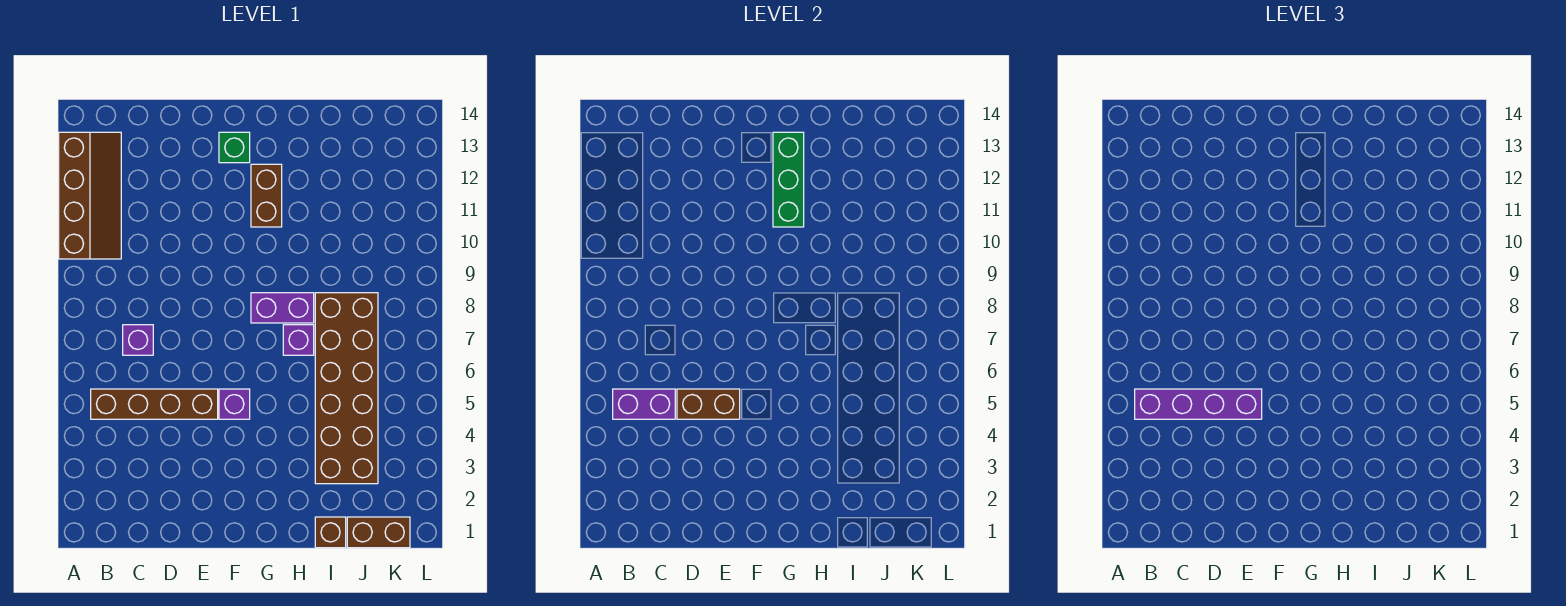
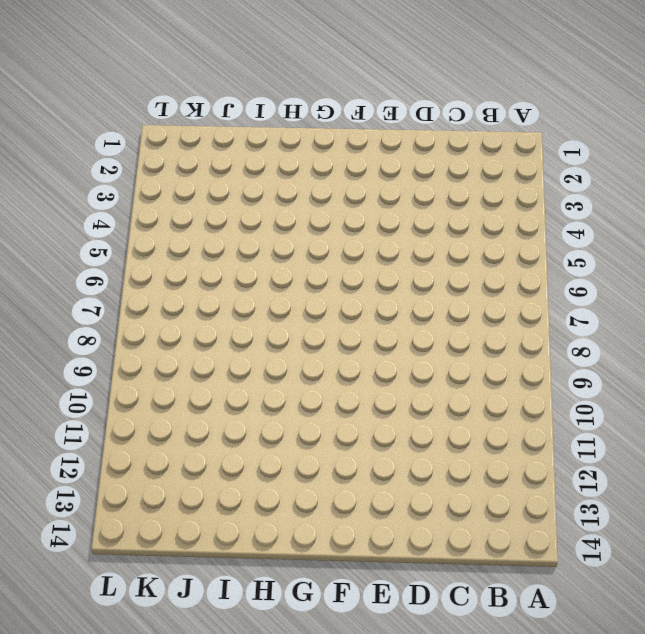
none -> brown 2x4 slope [59,132,121,259]
none -> brown 1x4 brick [91,389,218,419]
none -> purple 1x1 brick [123,325,153,355]

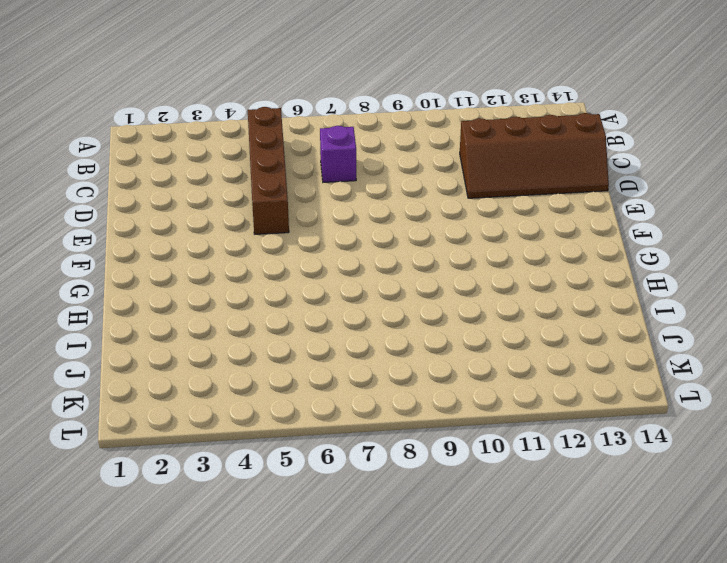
brown 2x4 slope [460,113,609,198] -> brown 2x4 slope moved to [59,132,121,259]
none -> purple 1x1 brick [219,389,250,419]
none -> green 1x1 brick [219,132,250,163]
none -> purple 1x2 brick [251,293,314,323]

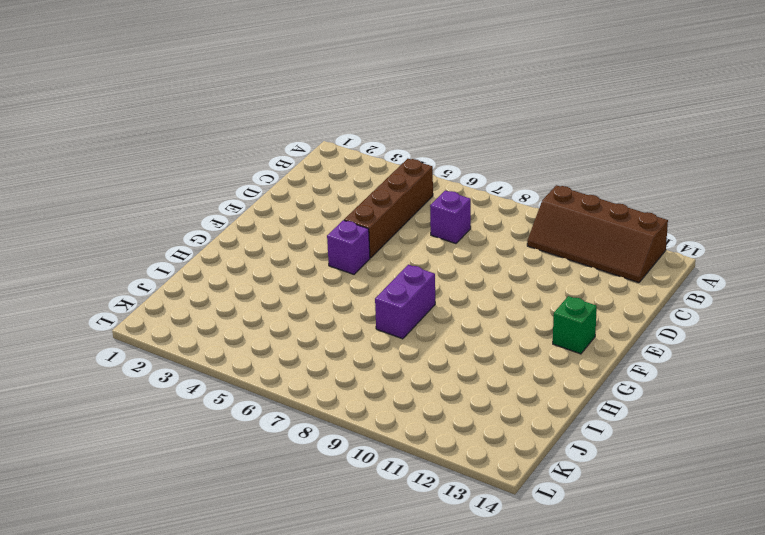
none -> brown 1x2 brick [251,164,282,227]
none -> purple 1x1 brick [283,325,314,355]
none -> brown 1x1 brick [315,517,346,548]

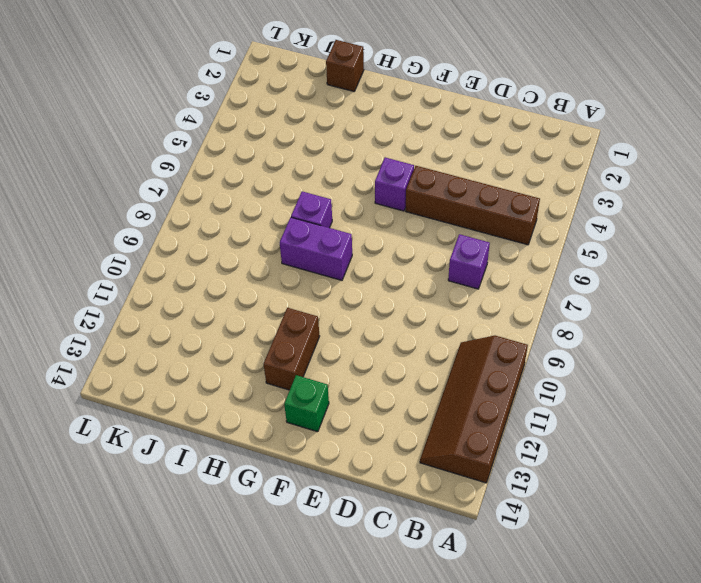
none -> brown 2x6 brick [315,293,378,484]
none -> brown 1x2 brick [347,517,410,548]
none -> purple 1x2 brick [613,389,675,419]

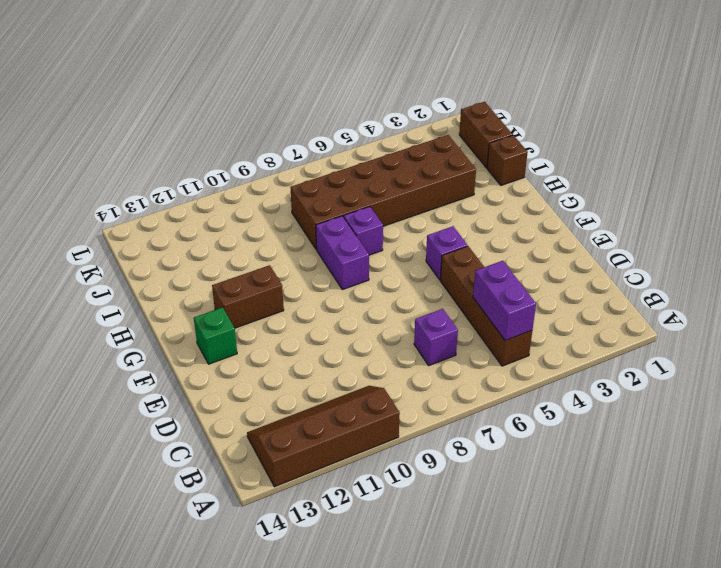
none -> brown 1x2 brick [677,389,740,419]
none -> green 1x3 brick [773,132,804,227]
none -> purple 1x4 brick [1135,389,1262,419]

